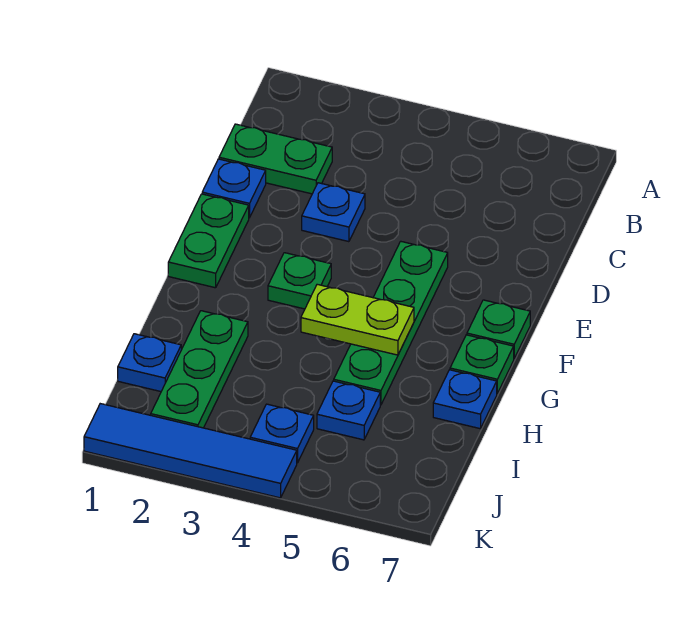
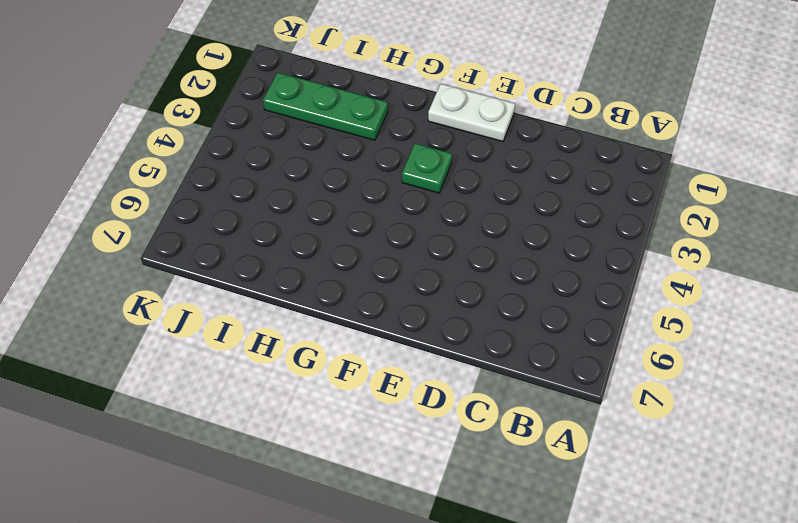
white 1x2 plate [428,84,515,141] -> green 1x2 plate [168,194,249,288]
none -> green 1x2 plate [219,124,332,194]
none -> blue 1x1 plate [202,159,266,218]
none -> blue 1x1 plate [302,183,365,242]

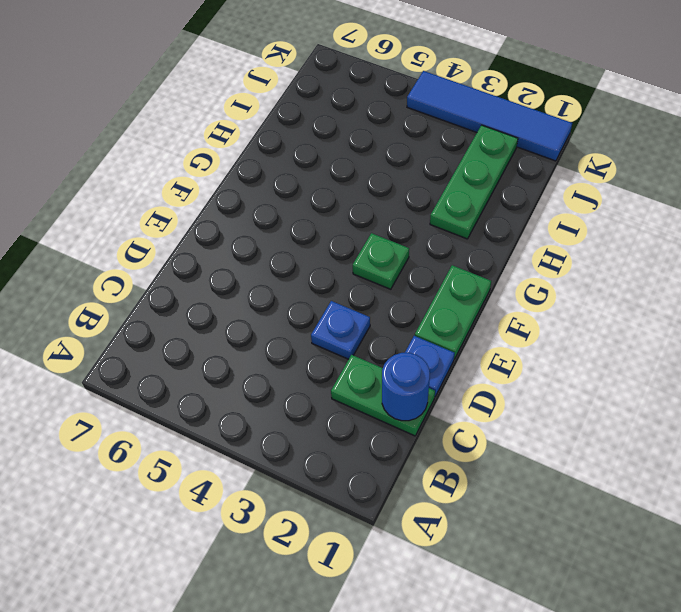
blue 1x1 round brick [382,353,430,421] -> none
none -> green 1x4 plate [334,241,448,405]
none -> green 1x1 plate [467,300,530,358]
none -> green 1x1 plate [450,335,514,393]

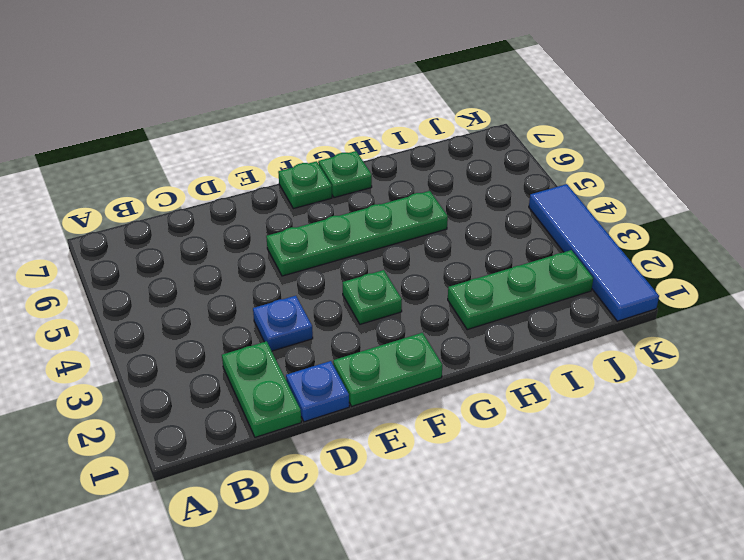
none -> blue 1x1 plate [433,370,497,429]
none -> blue 1x1 plate [118,334,181,392]
none -> blue 1x1 plate [317,381,380,440]

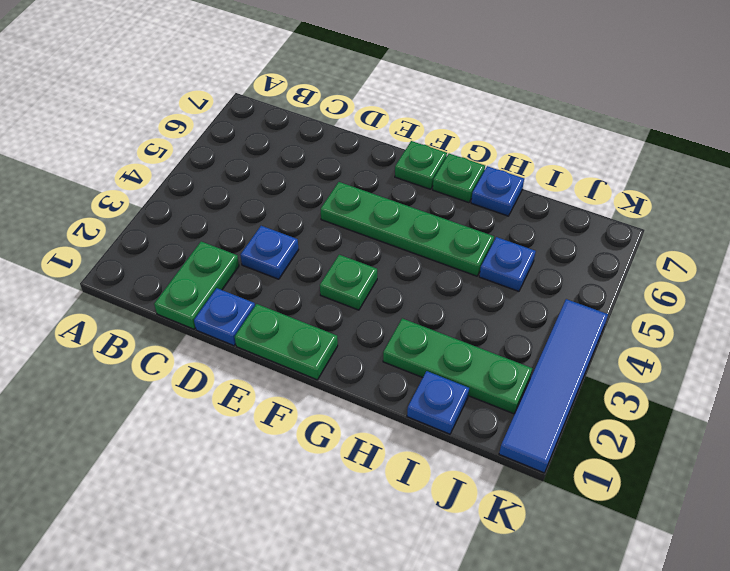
none -> blue 1x1 plate [250,404,314,463]
none -> lime 1x2 plate [301,284,414,355]

